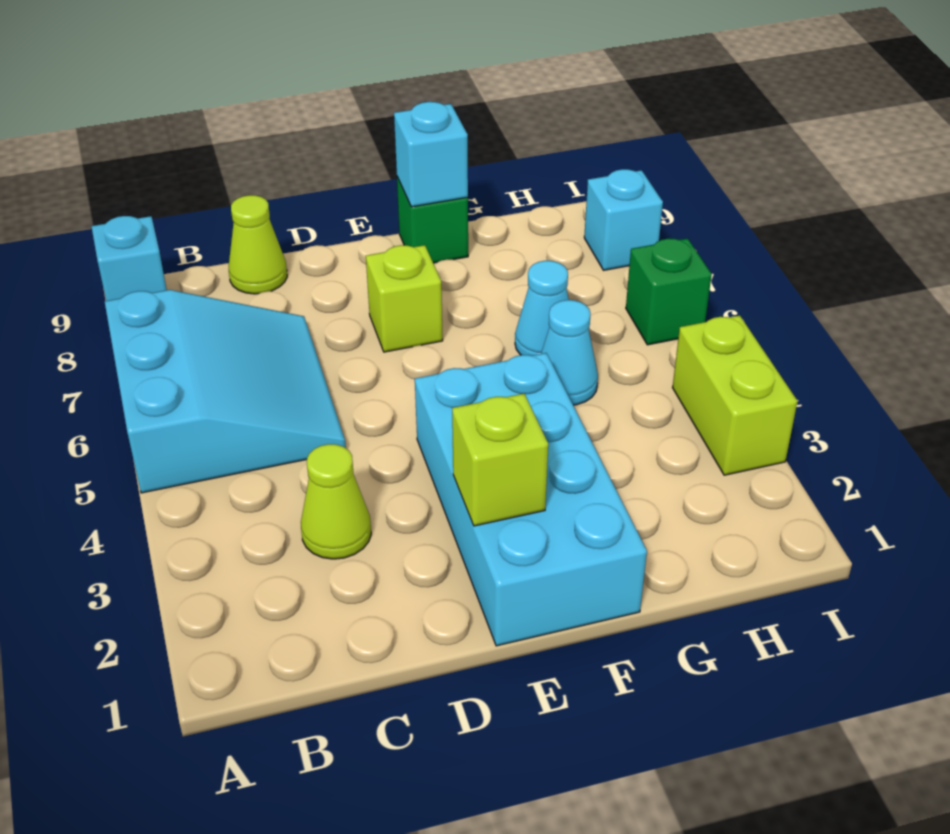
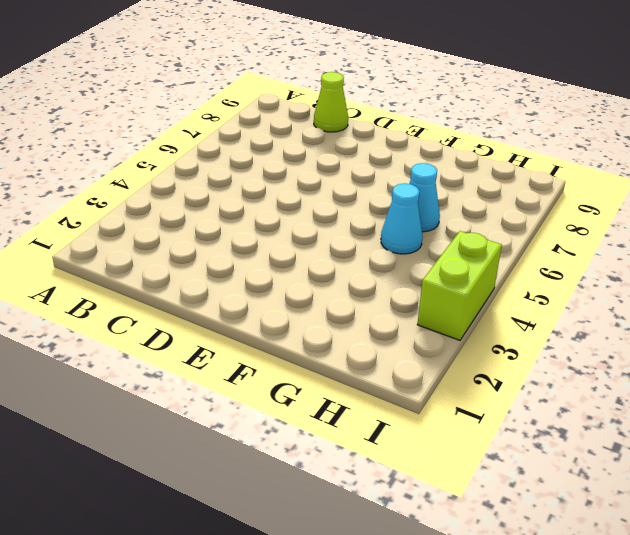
none -> cyan 3x3 slope [105,290,346,493]
none -> cyan 1x1 brick [91,216,167,301]
none -> lime 1x1 cone [301,444,371,559]

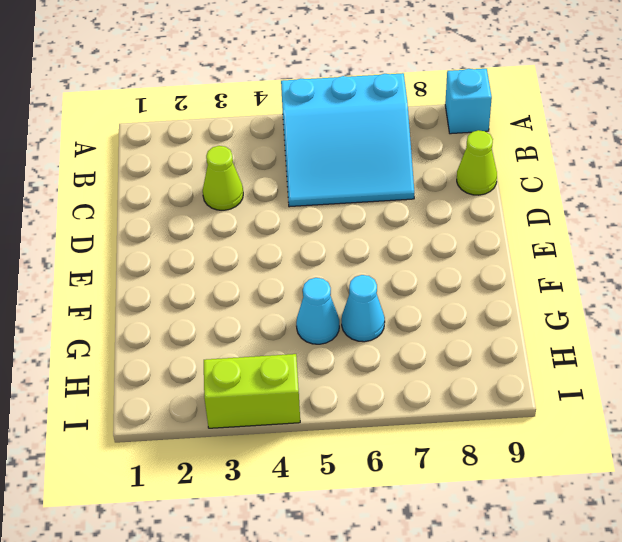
none -> cyan 2x4 brick [415,353,647,646]
none -> lime 1x1 brick [366,245,443,352]
none -> green 1x1 brick [397,177,468,263]

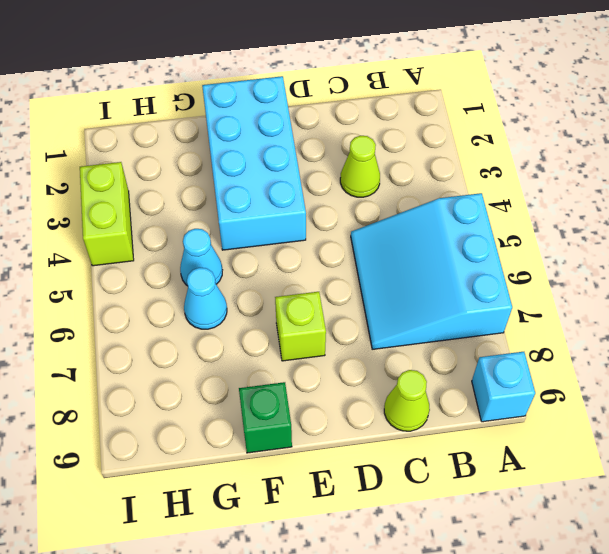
none -> green 1x1 brick [626,238,712,345]
none -> cyan 1x1 brick [584,169,663,270]
none -> lime 1x1 brick [452,394,548,526]

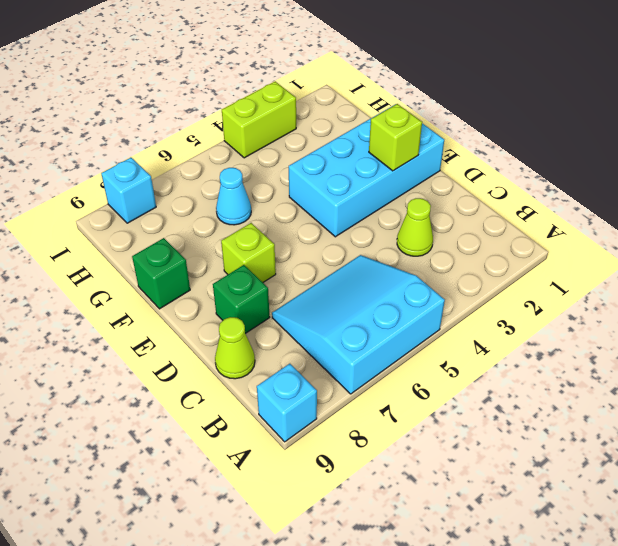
green 1x1 brick [213,265,270,334] -> green 1x1 brick moved to [626,238,712,345]
none -> cyan 1x1 cone [541,300,598,405]
none -> cyan 1x1 brick [394,102,468,207]

